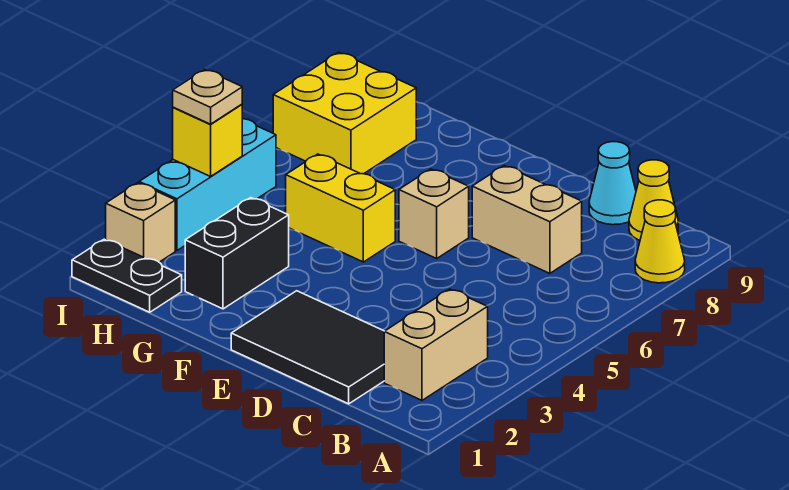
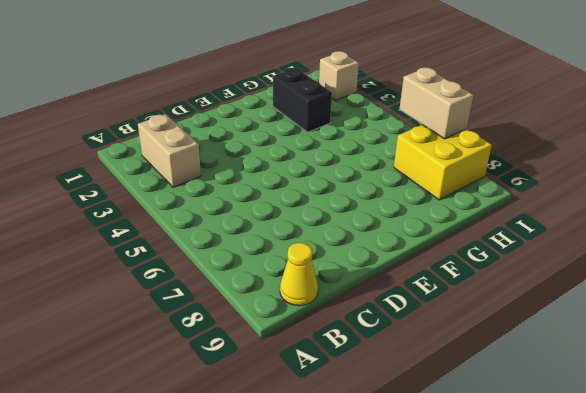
tan 1x2 brick [399,67,473,139] -> tan 1x2 brick turned to [472,166,582,273]
none -> yellow 1x1 cone [635,200,685,283]
none -> black 2x3 tile [231,291,385,404]
none -> cyan 1x1 cone [589,142,636,225]

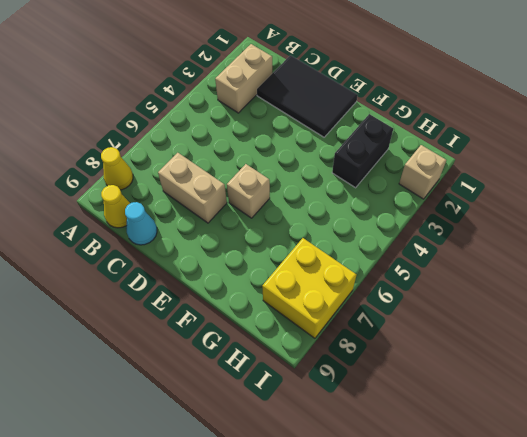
none -> yellow 1x2 brick [286,154,395,262]
none -> black 1x2 plate [72,239,182,312]
none -> cyan 1x3 brick [139,119,276,250]

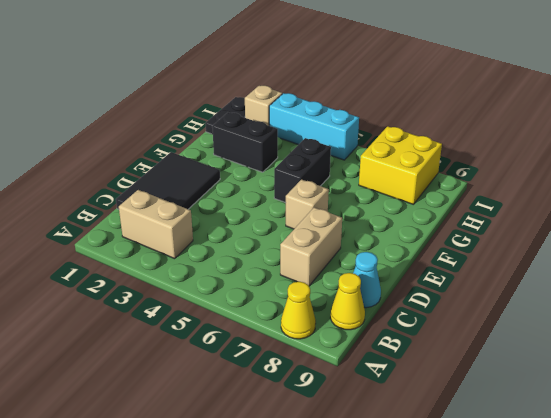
black 1x2 brick [274,138,331,203] -> yellow 1x2 brick [286,154,395,262]
none -> yellow 1x1 brick [173,104,242,177]
none -> tan 1x1 plate [173,69,242,124]

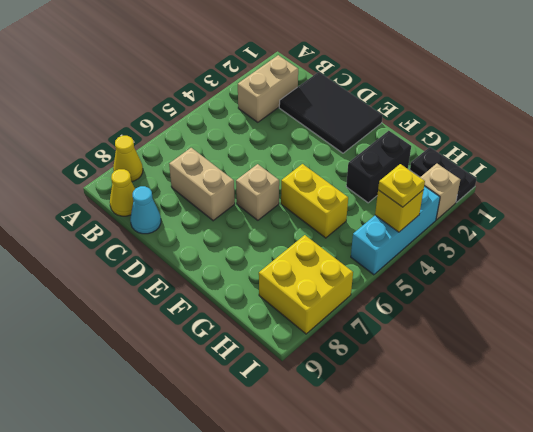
yellow 1x1 plate [378,164,425,207] -> tan 1x1 plate [173,69,242,124]

